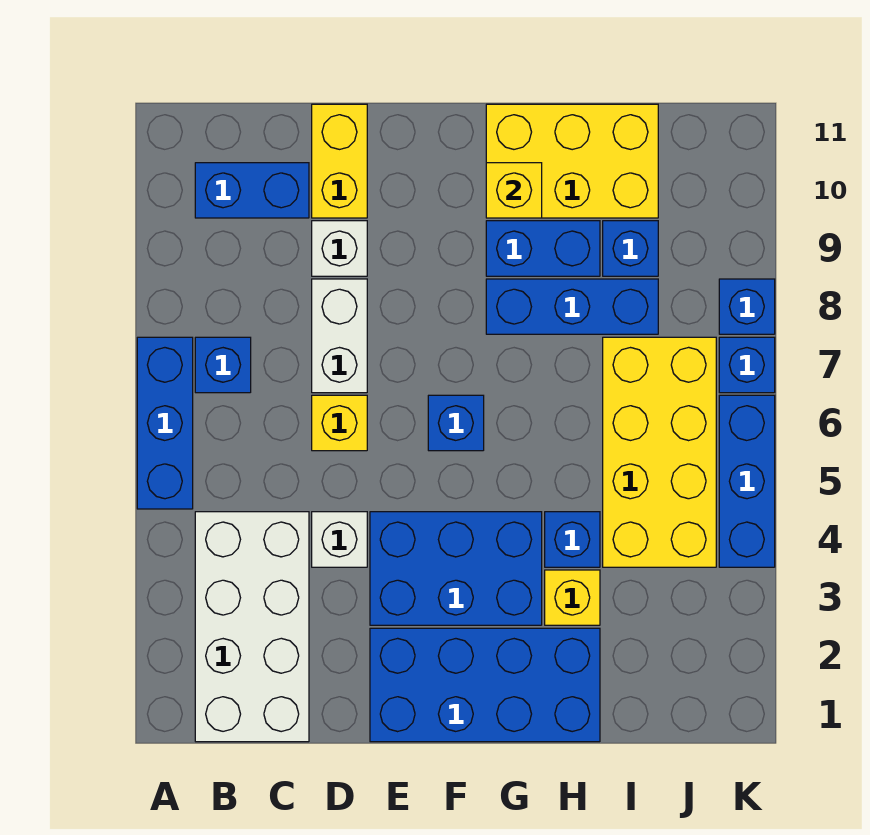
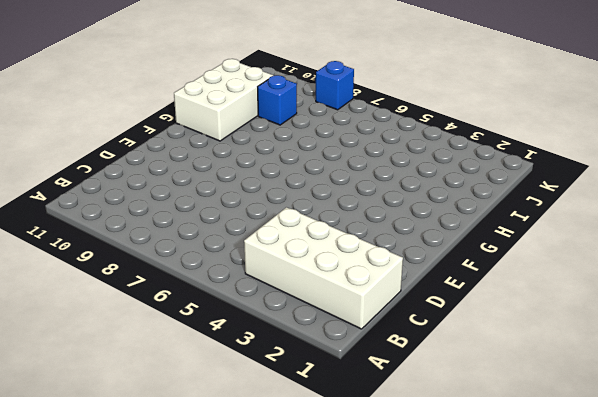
white 2x3 brick [174,59,273,141] -> yellow 2x3 brick [486,104,658,218]
none -> blue 1x3 brick [137,337,193,509]
none -> blue 1x1 brick [195,337,251,393]
none -> blue 1x2 brick [195,163,309,218]

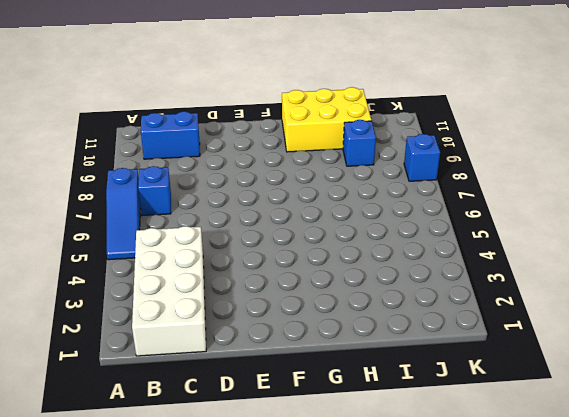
blue 1x3 slope [106,168,141,260] -> blue 1x3 brick [137,337,193,509]
none -> white 1x1 brick [312,512,367,567]
none -> yellow 1x1 brick [312,395,367,451]
none -> white 1x2 brick [312,279,367,393]

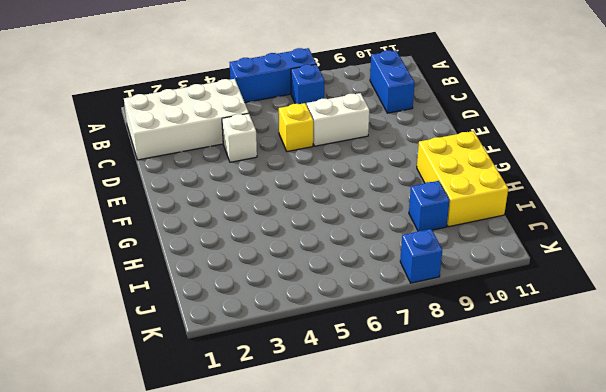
none -> white 1x1 brick [312,221,367,276]
none -> yellow 1x2 brick [312,104,367,218]
none -> blue 2x4 brick [370,628,600,742]

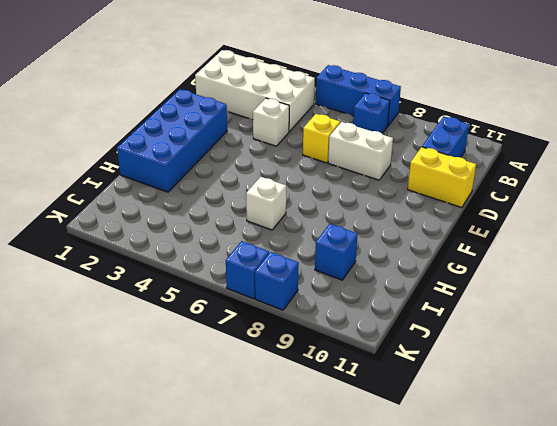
white 1x1 brick [246,177,286,230] -> white 1x1 brick moved to [312,221,367,276]
none -> blue 2x3 brick [370,512,542,625]
none -> blue 1x1 brick [428,395,484,451]
none -> blue 1x3 brick [486,279,658,334]

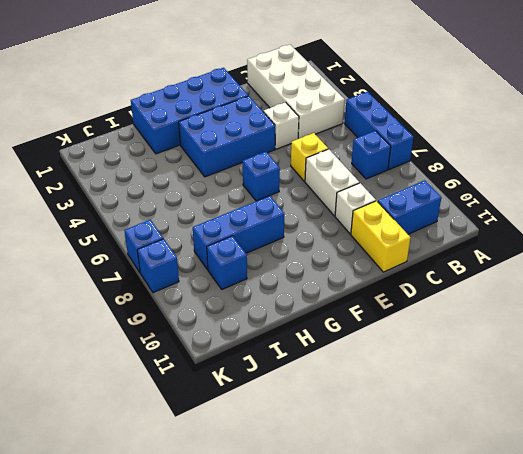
none -> blue 1x2 brick [486,221,600,276]
none -> yellow 2x3 brick [486,104,658,218]
none -> yellow 1x1 brick [545,570,600,625]

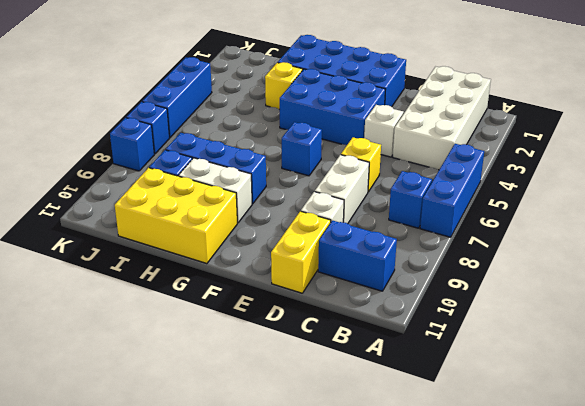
white 1x2 brick [179,158,252,223] -> blue 1x2 brick [486,221,600,276]
none -> blue 1x1 brick [545,512,600,567]
none -> yellow 2x4 brick [603,337,716,567]
none -> yellow 1x1 brick [486,163,542,218]

